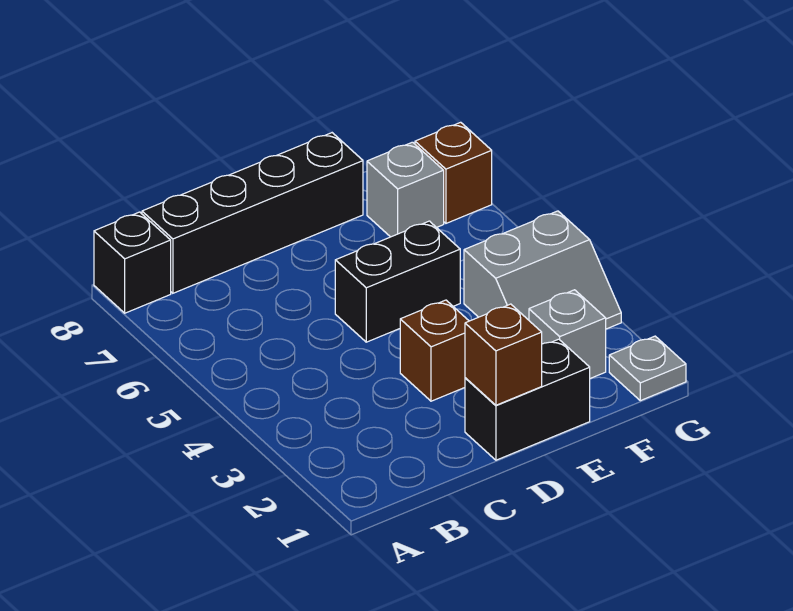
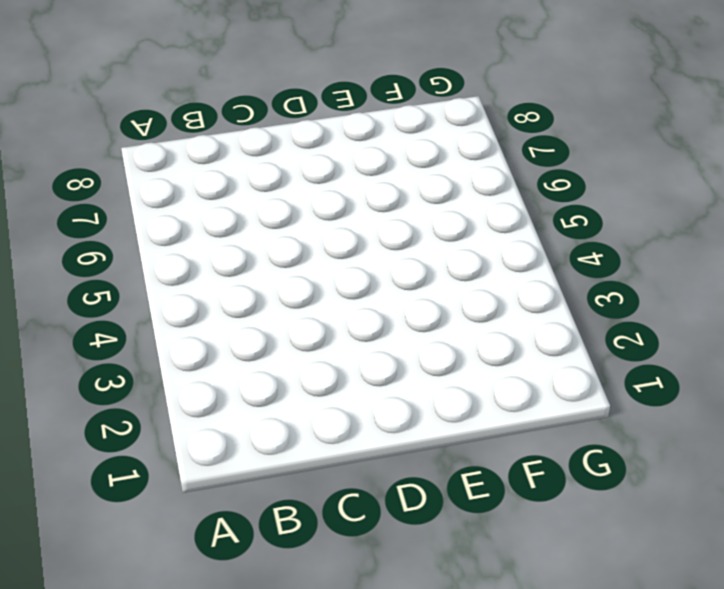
none -> black 1x1 brick [94,212,171,313]
none -> black 1x4 brick [142,133,363,293]

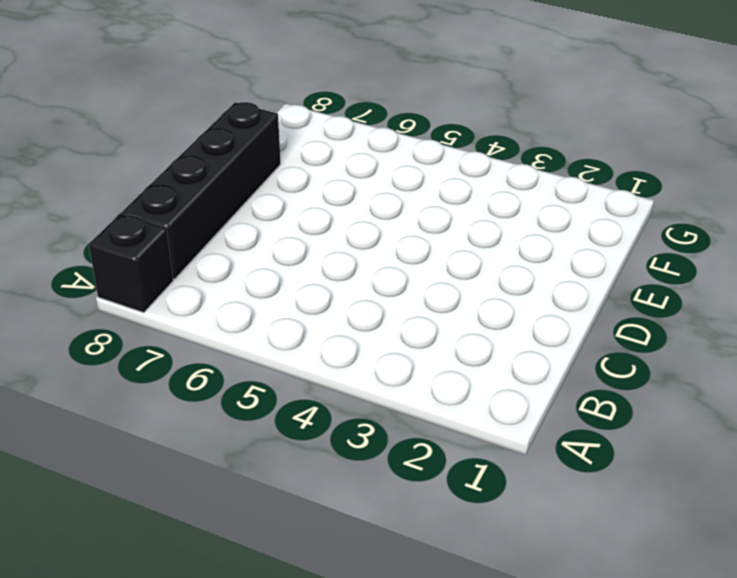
none -> black 1x2 brick [465,339,590,460]
none -> brown 1x1 brick [400,300,469,401]

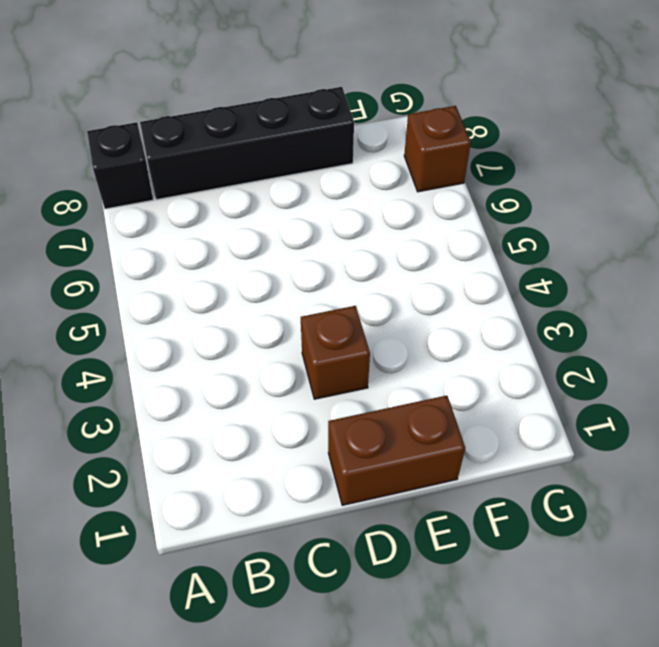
brown 1x2 brick [328,395,465,505] -> black 1x2 brick [465,339,590,460]
none -> black 1x2 brick [335,221,460,342]
none -> grey 1x1 brick [529,290,606,378]

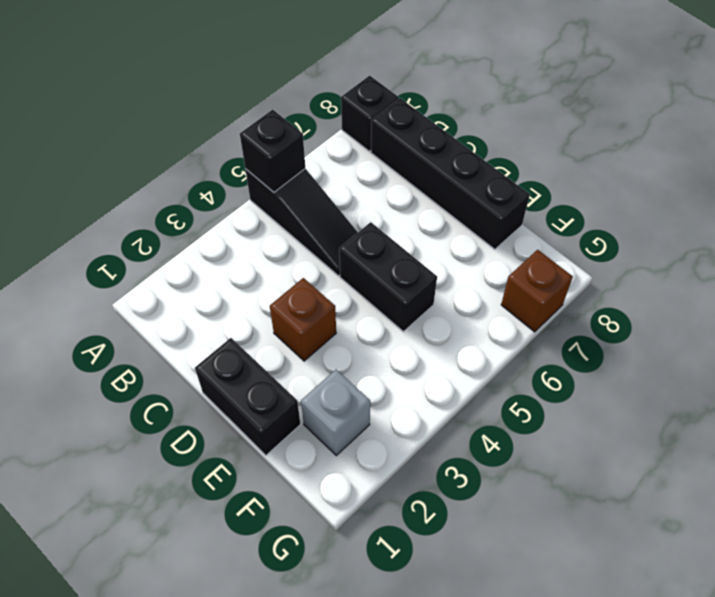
black 1x3 slope [245,169,358,276] -> none
black 1x1 brick [240,110,305,192] -> none
none -> grey 2x2 slope [464,211,621,329]
none -> grey 1x1 brick [367,142,444,237]

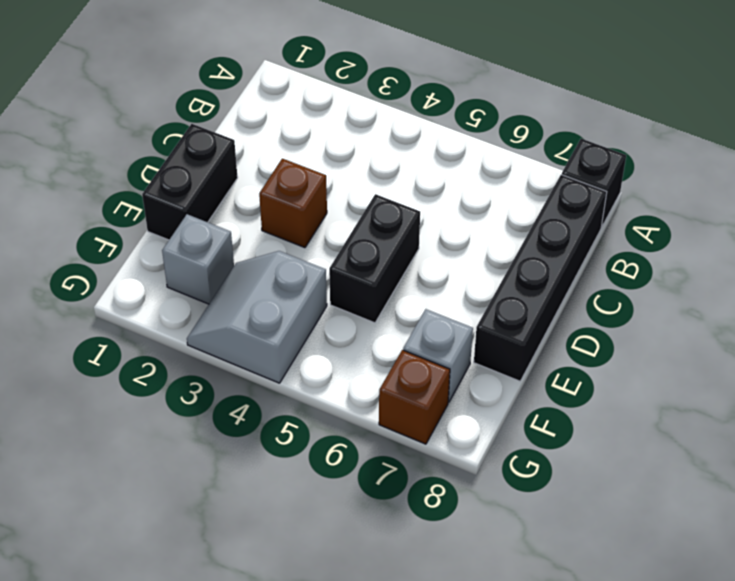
none -> grey 1x1 plate [609,336,686,401]
none -> brown 1x1 brick [465,304,542,405]

